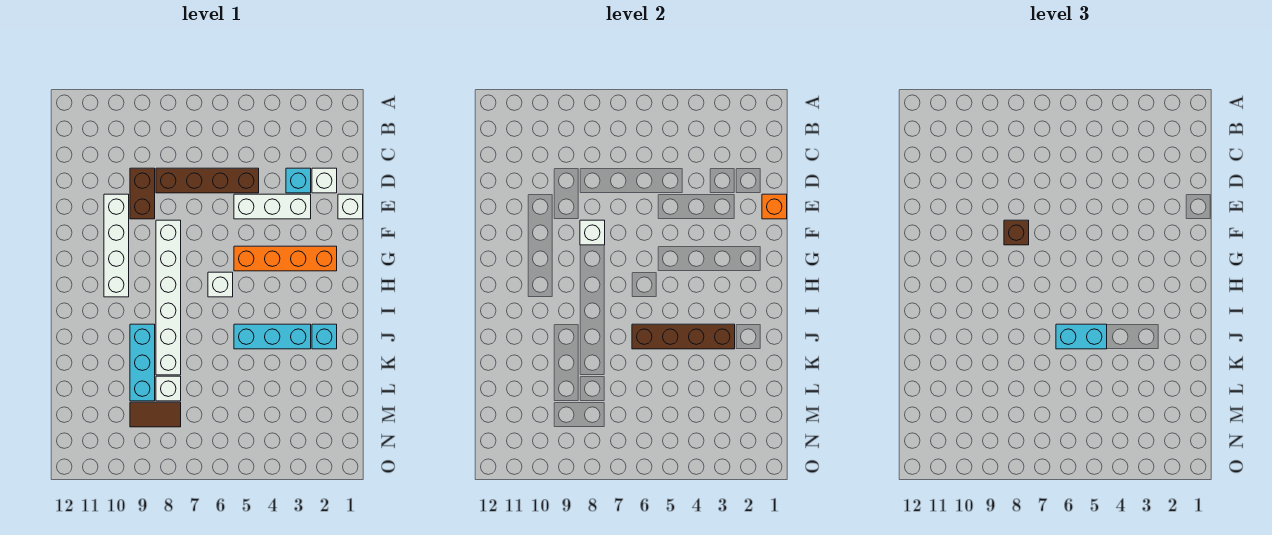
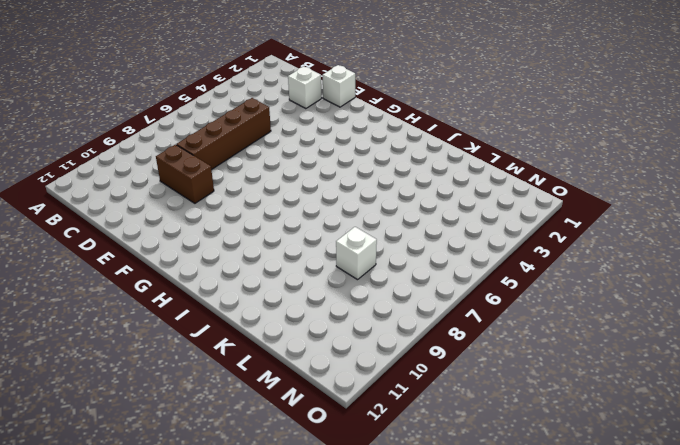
none -> cyan 1x1 brick [286,168,311,193]
none -> white 1x3 brick [234,194,311,219]
none -> white 1x4 brick [104,194,129,297]

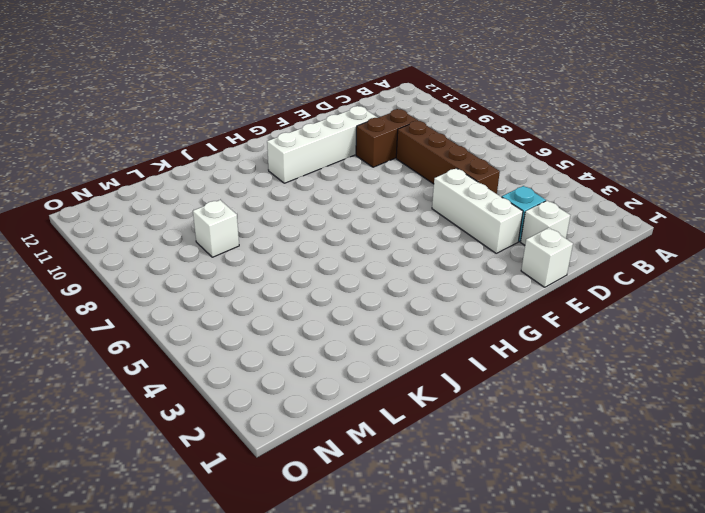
none -> white 1x6 brick [156,220,181,375]
none -> orange 1x4 brick [234,246,337,271]
none -> white 1x1 brick [208,272,233,297]

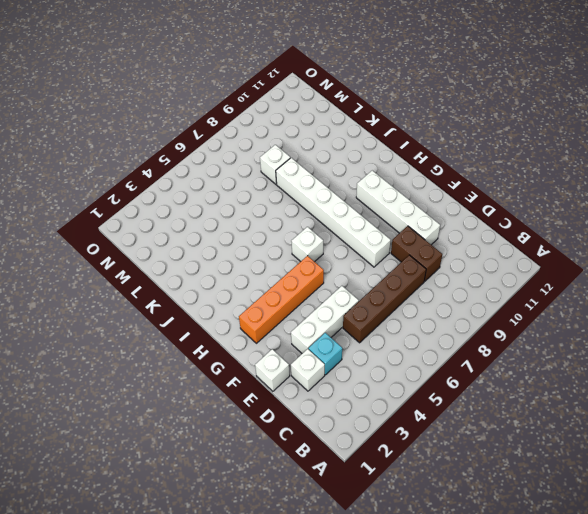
none -> cyan 1x1 brick [312,324,337,349]
none -> cyan 1x3 brick [234,324,311,349]
none -> cyan 1x3 brick [130,324,155,401]

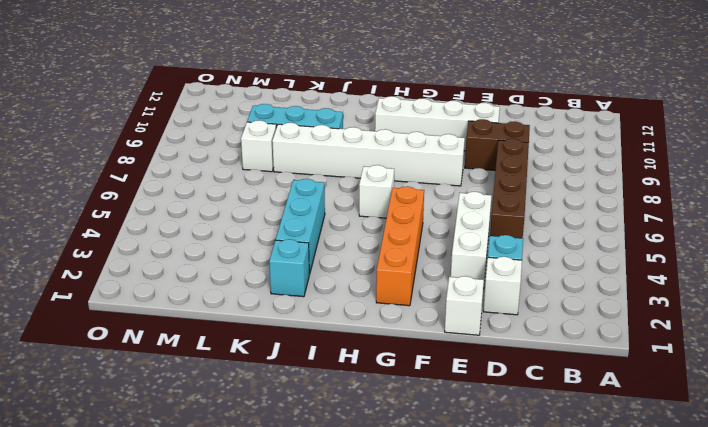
none -> brown 1x2 tile [130,402,181,427]
none -> orange 1x1 brick [762,194,787,219]
none -> white 1x1 brick [580,220,605,245]

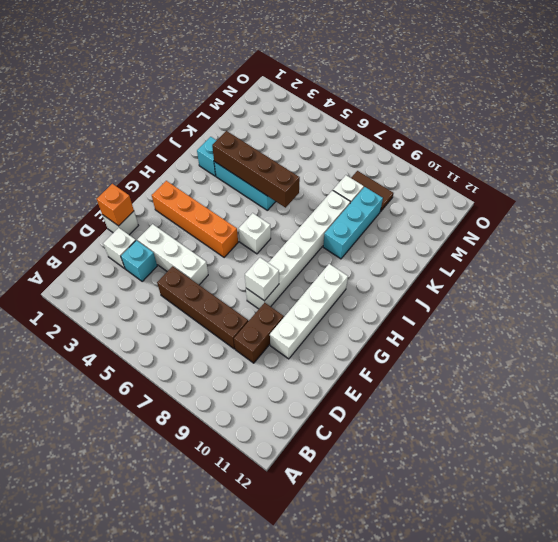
none -> brown 1x1 brick [1004,220,1029,245]
none -> cyan 1x2 brick [1056,324,1107,349]

